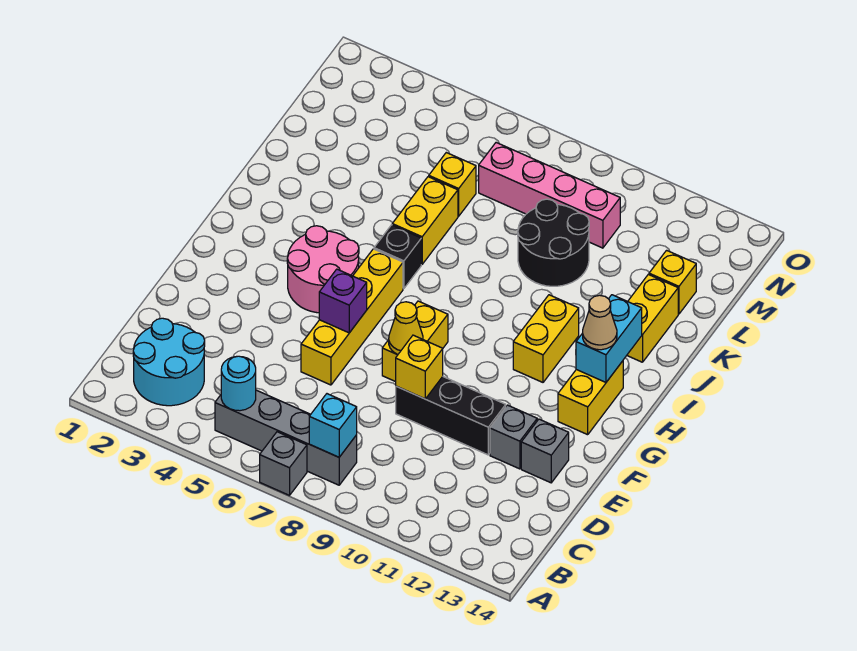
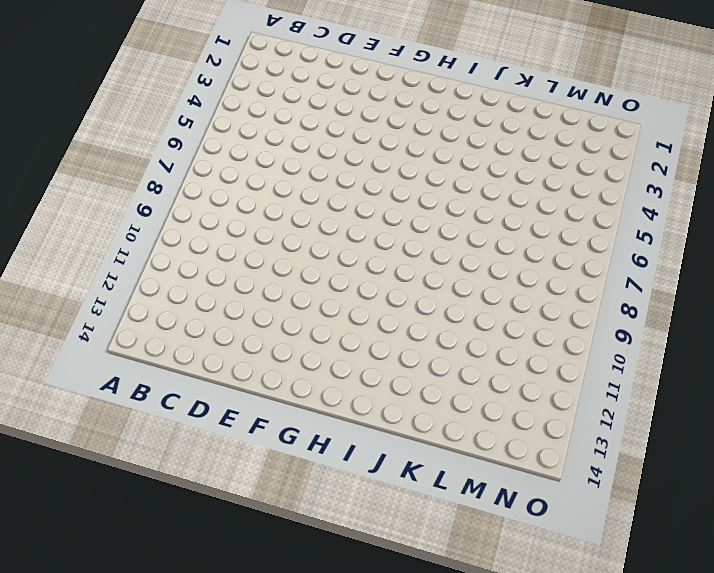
none -> grey 1x1 brick [260,432,307,495]
none -> cyan 2x2 round brick [133,318,205,406]
none -> grey 1x4 brick [215,390,357,485]

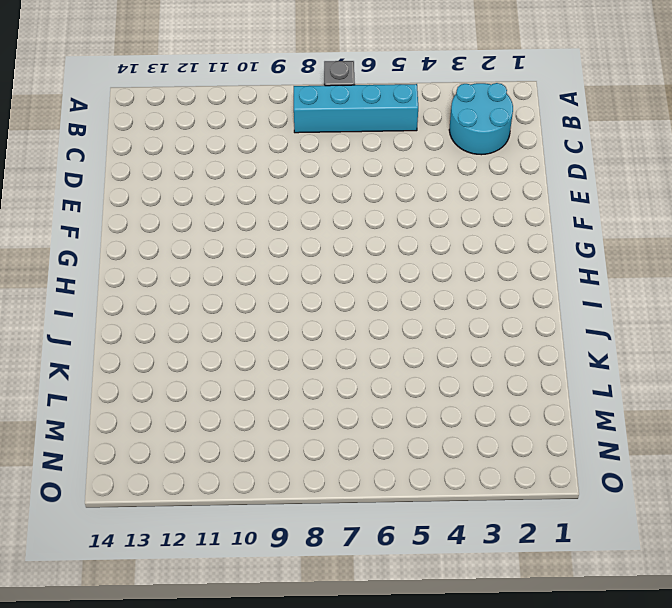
cyan 1x4 brick [294,84,418,133] -> grey 1x4 brick [215,390,357,485]
none -> yellow 1x4 brick [301,249,403,385]
none -> black 1x3 brick [396,377,506,455]
none -> grey 1x1 brick [490,405,537,469]

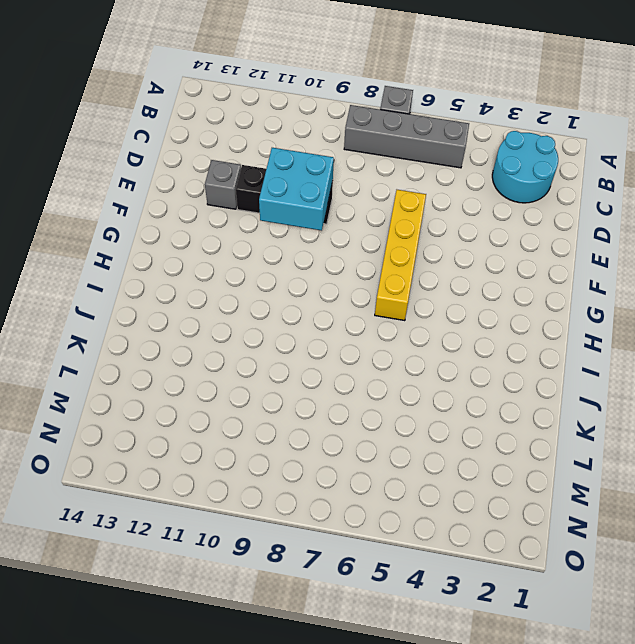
cyan 2x2 brick [259,148,334,231] -> yellow 1x1 brick [396,335,443,399]
none -> grey 1x1 brick [521,419,569,483]
none -> yellow 1x2 brick [382,301,448,382]
none -> pink 2x2 round brick [287,226,359,313]

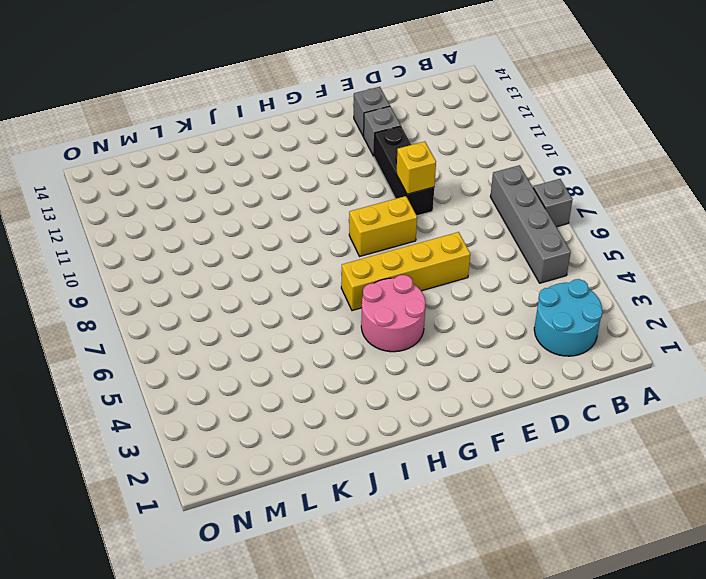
none -> yellow 1x2 brick [558,361,623,435]
none -> yellow 1x2 brick [513,295,579,382]
none -> black 1x1 brick [374,225,421,289]

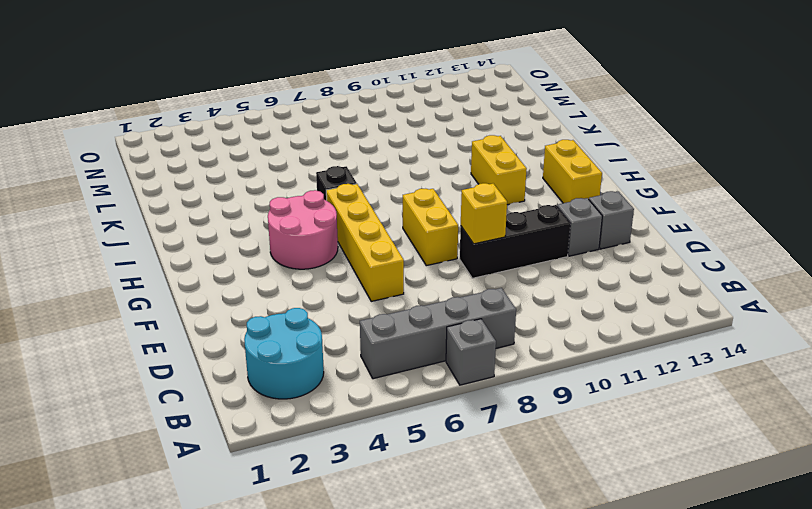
none -> yellow 1x2 brick [392,177,458,264]
none -> yellow 1x2 brick [627,274,678,362]
none -> black 2x2 round brick [518,199,589,286]

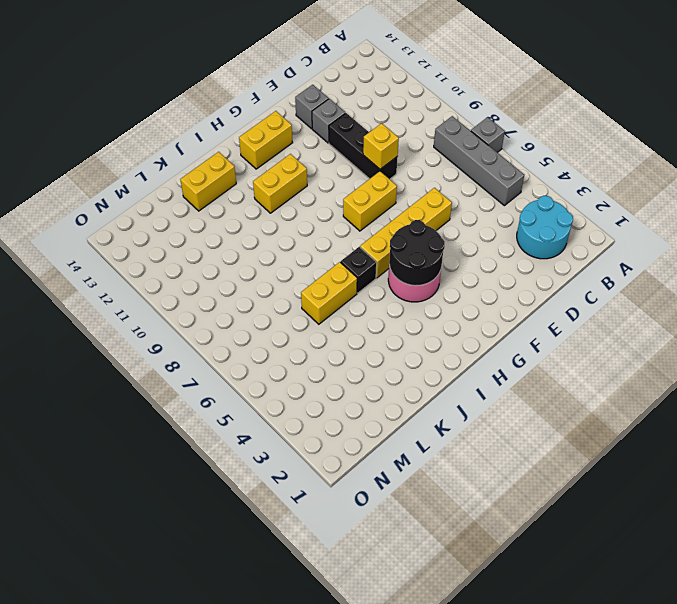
black 2x2 round brick [389,220,445,286] -> black 2x2 round brick moved to [518,199,589,286]
none -> yellow 1x1 brick [429,153,476,216]
none -> yellow 1x1 brick [649,250,696,314]
none -> pink 1x4 brick [479,143,620,248]

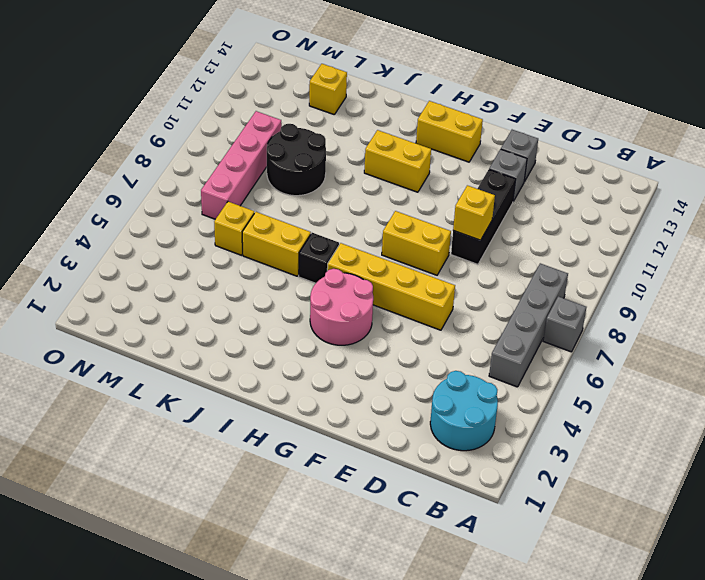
none -> yellow 1x2 brick [627,274,678,362]
none -> cyan 1x1 round brick [221,356,256,411]
none -> cyan 1x1 brick [309,394,357,457]

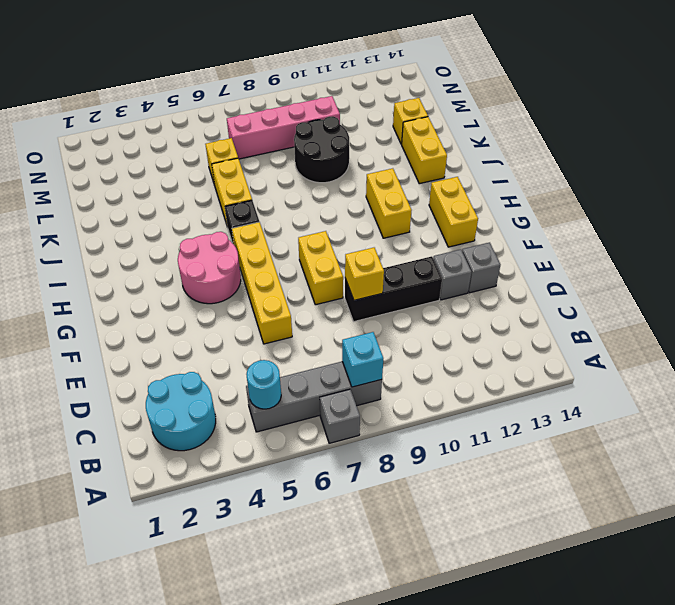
none -> purple 1x1 brick [319,269,367,333]
none -> yellow 1x1 cone [389,302,423,355]
none -> cyan 1x2 brick [576,295,642,382]

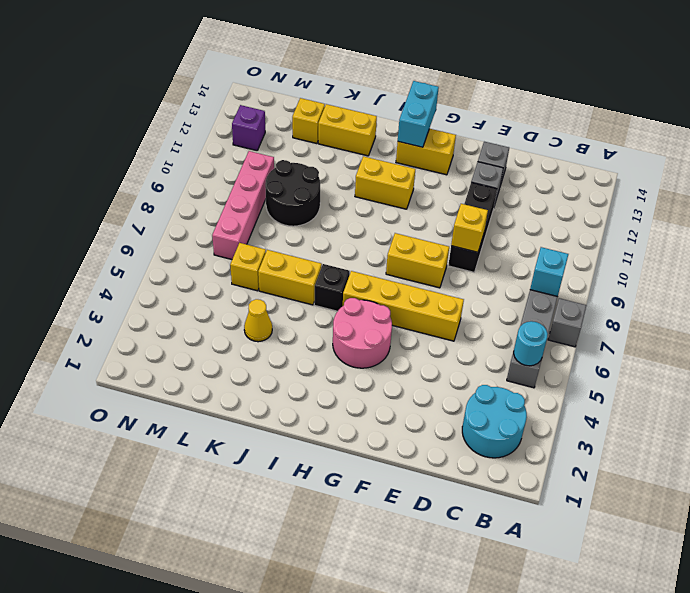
cyan 1x2 brick [398,81,439,147] -> cyan 1x2 brick turned to [576,295,642,382]
yellow 1x1 cone [244,299,272,342] -> yellow 1x1 cone moved to [389,302,423,355]
purple 1x1 brick [232,105,265,151] -> purple 1x1 brick moved to [319,269,367,333]
none -> tan 1x1 cone [583,295,617,350]

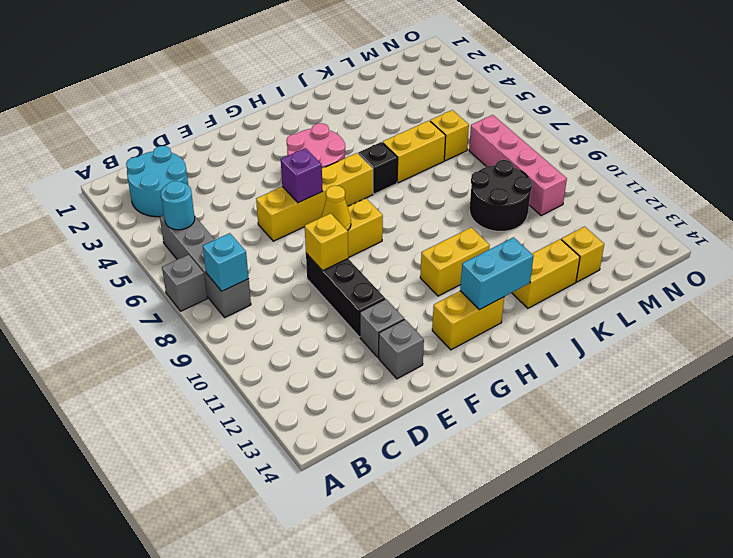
none -> tan 1x1 cone [583,295,617,350]

